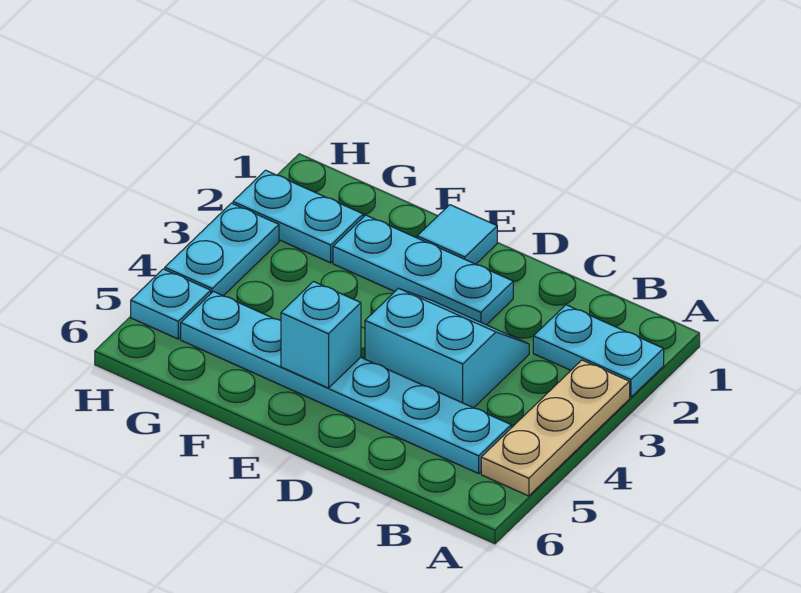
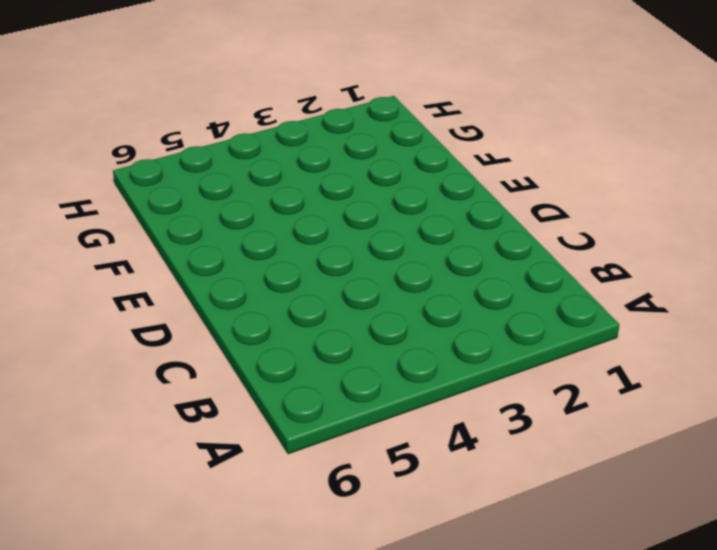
none -> cyan 1x2 plate [533,305,664,397]
none -> tan 1x3 plate [481,360,630,496]

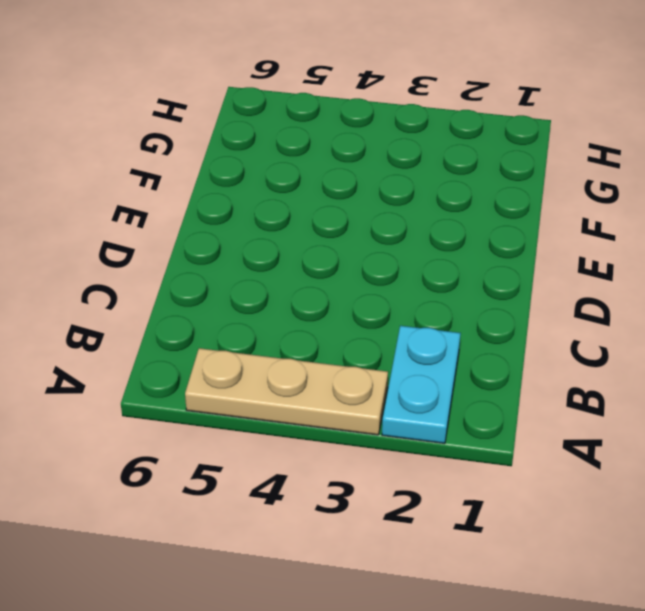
none -> cyan 1x6 plate [181,291,511,473]
none -> cyan 2x2 slope [365,288,529,408]

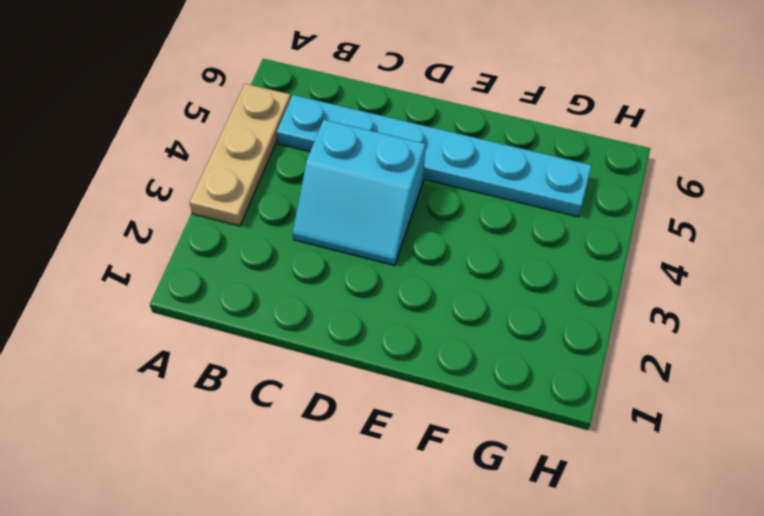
none -> cyan 1x2 plate [533,305,664,397]
none -> cyan 1x3 plate [333,215,513,325]

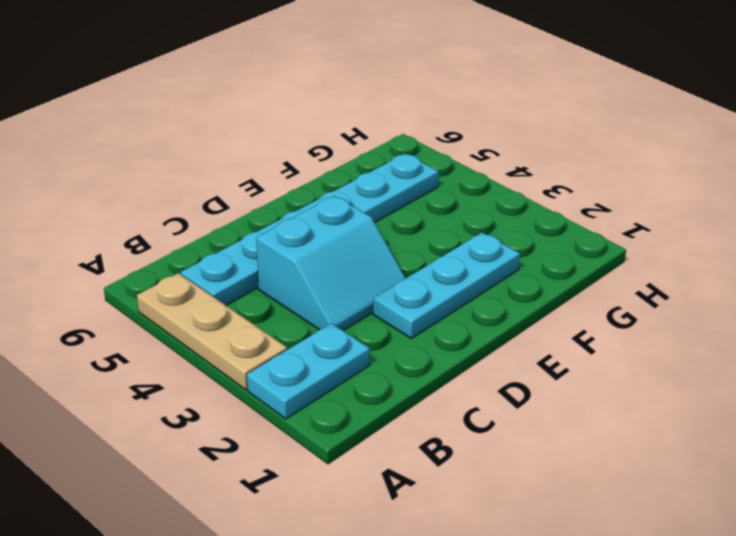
none -> cyan 1x1 tile [417,205,497,264]
none -> cyan 1x2 plate [233,170,363,263]

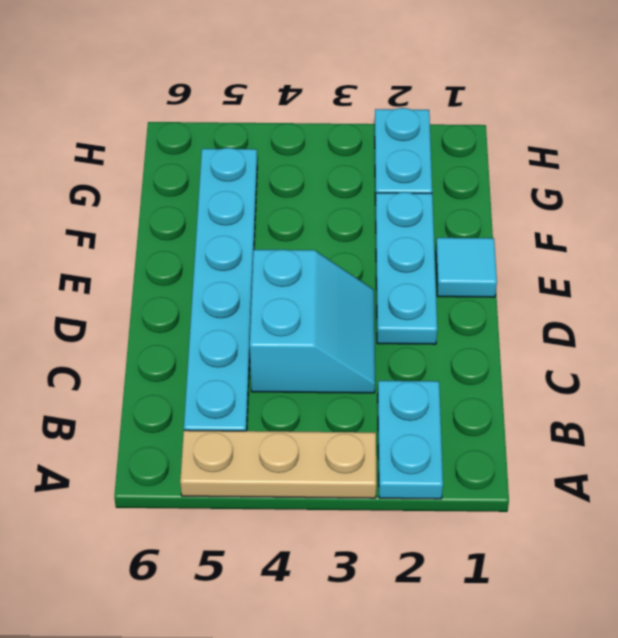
none -> cyan 1x2 plate [165,203,279,296]
none -> cyan 1x1 plate [131,269,211,339]

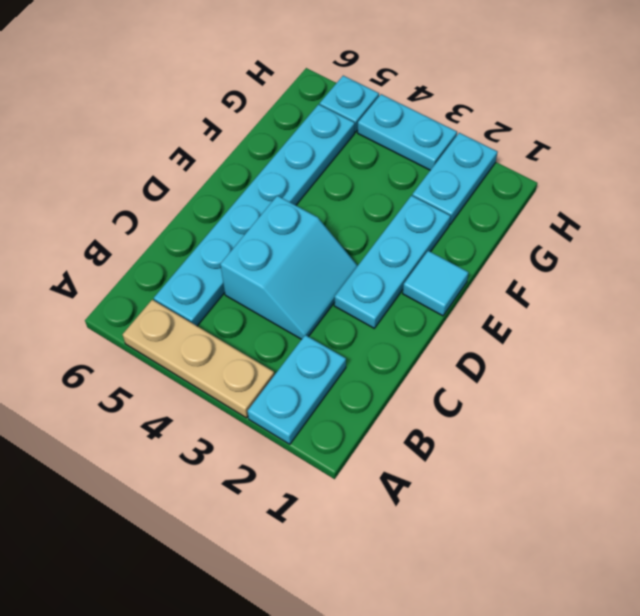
none -> cyan 1x1 brick [281,282,361,388]

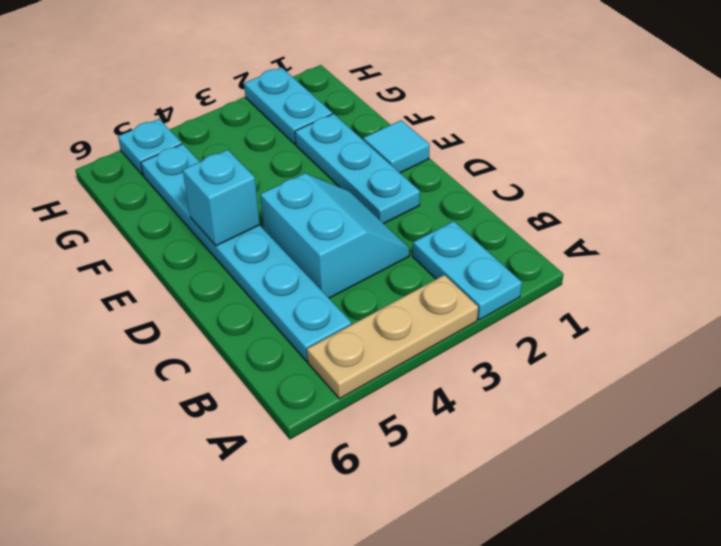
none -> cyan 1x2 plate [165,203,279,296]

